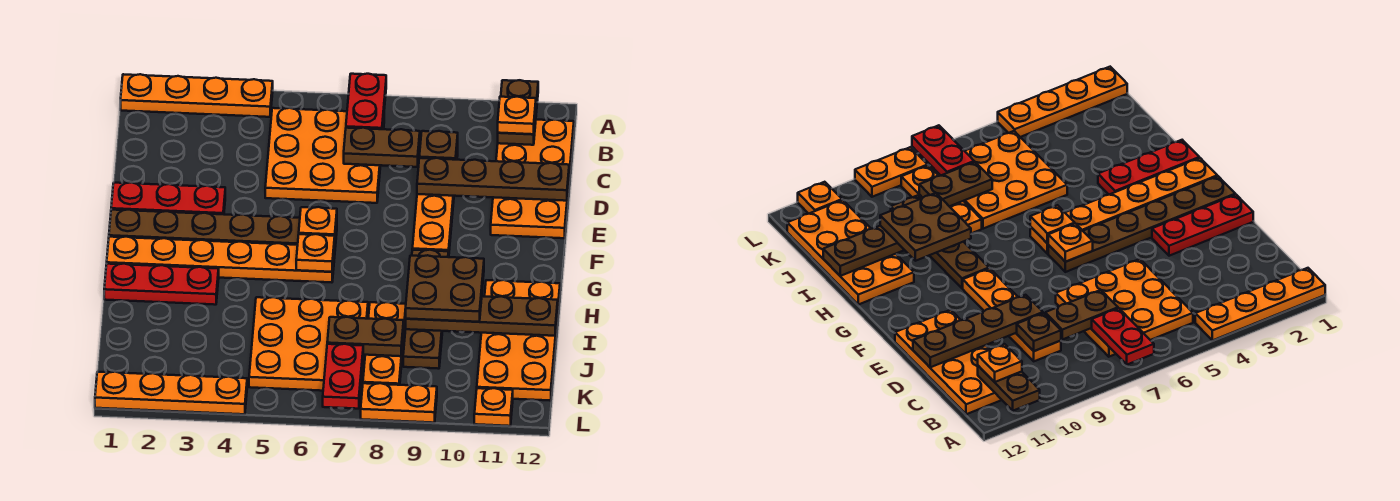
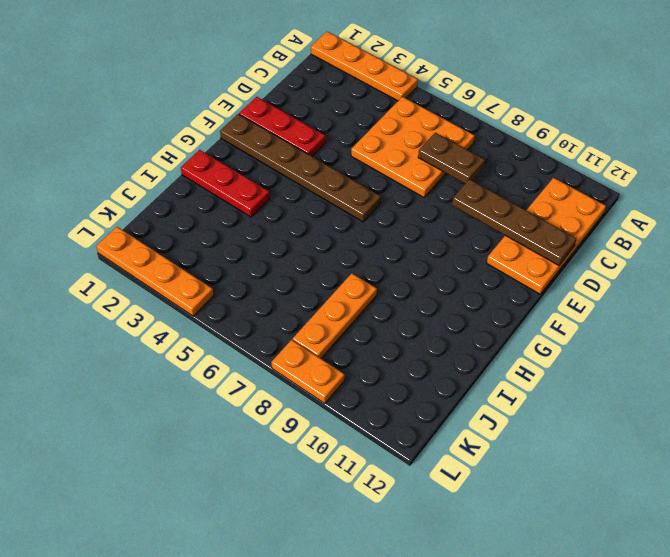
none -> orange 1x4 plate [412,146,458,257]
none -> orange 1x6 plate [107,237,335,282]
none -> brown 1x4 plate [403,250,448,369]

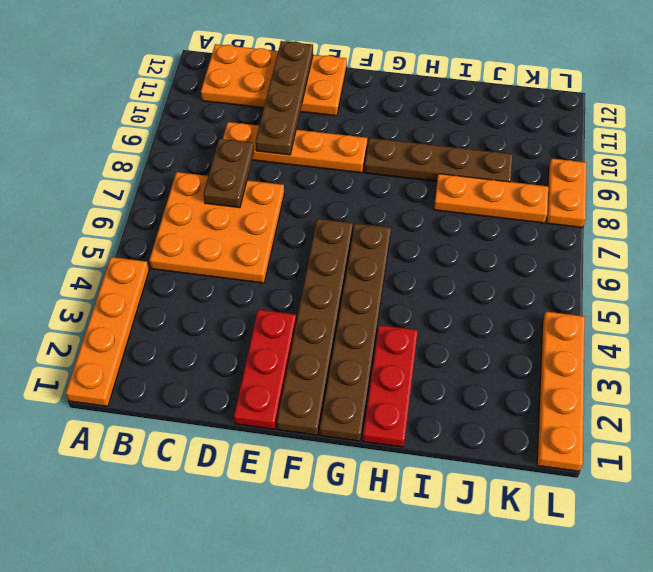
brown 1x6 plate [320,223,391,441] -> orange 1x6 plate [107,237,335,282]
none -> orange 2x4 plate [477,280,560,401]
none -> orange 3x3 plate [249,297,368,392]
none -> orange 1x1 plate [474,388,513,426]

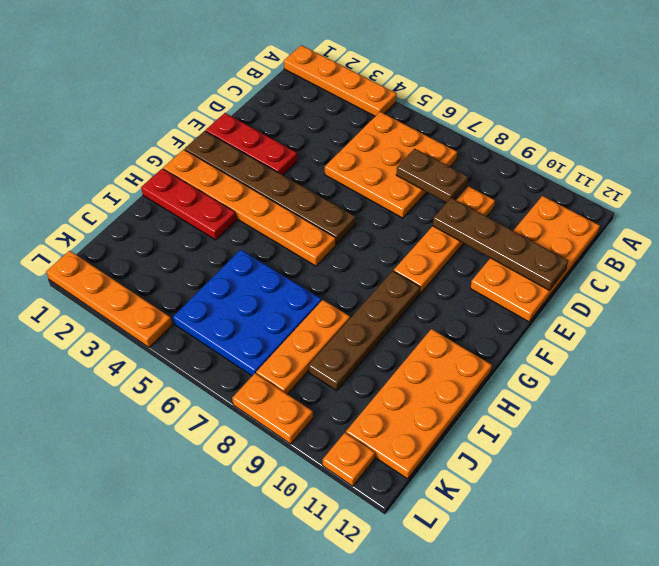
blue 3x3 plate [173,250,321,376] -> orange 3x3 plate [249,297,368,392]
none -> red 1x2 plate [346,74,386,129]
none -> brown 1x2 plate [498,80,538,145]
none -> brown 1x1 plate [419,131,458,160]

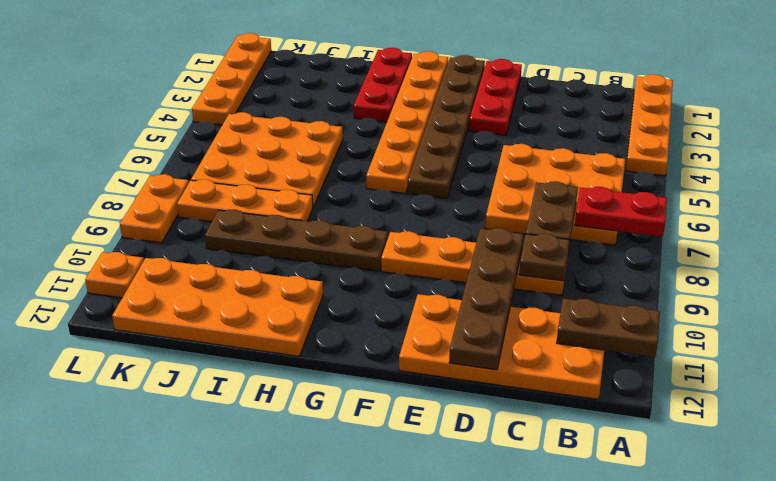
none -> orange 1x1 plate [299,207,337,236]
none -> orange 1x1 plate [296,234,335,272]
none -> brown 1x4 plate [406,296,558,336]

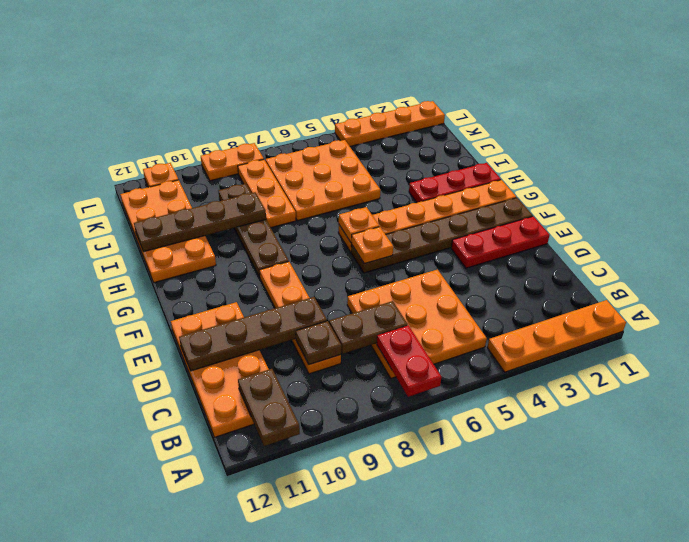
none -> brown 1x2 plate [327,317,404,356]
none -> red 1x2 plate [323,344,363,409]
none -> orange 1x1 plate [498,97,536,134]

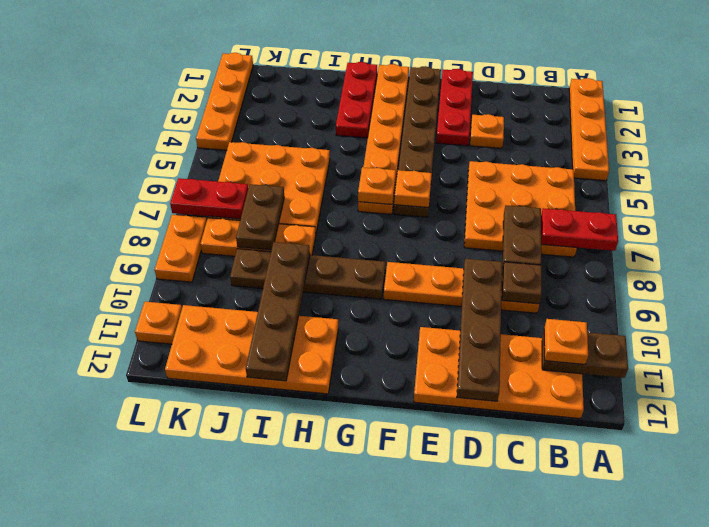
orange 1x1 plate [470,114,504,148] -> none
none -> brown 2x2 plate [406,255,484,322]

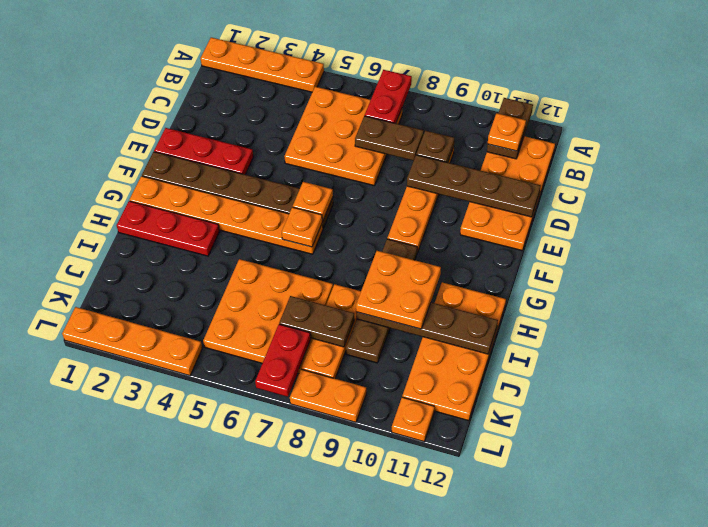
orange 2x2 plate [356,251,441,329] -> brown 2x2 plate [406,255,484,322]

